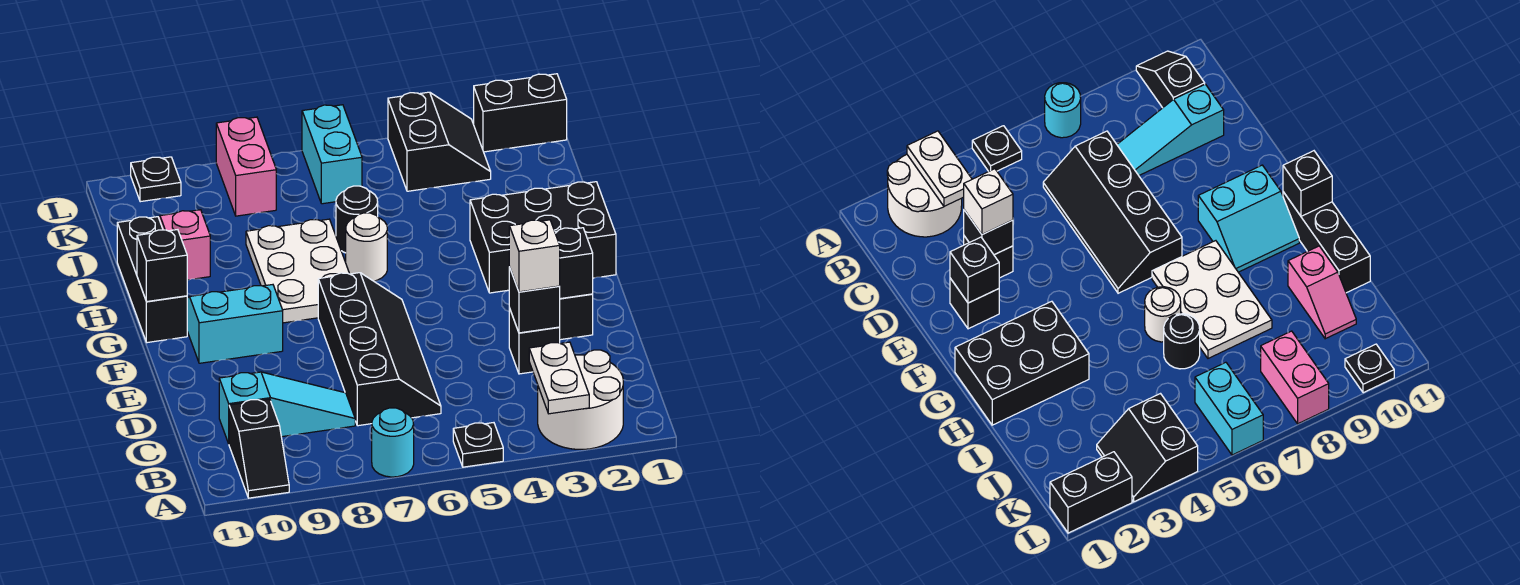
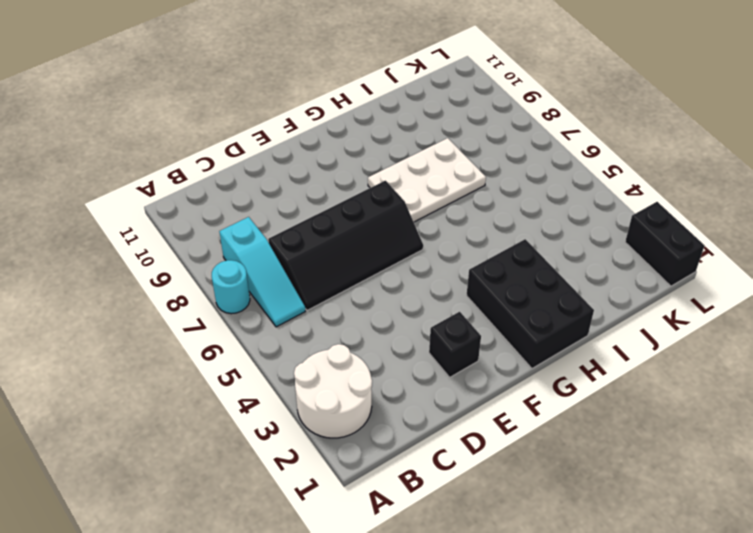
cyan 1x3 slope [219,217,305,327] -> cyan 1x3 slope moved to [219,372,355,444]
none -> black 1x1 plate [453,423,503,467]
none -> black 1x2 slope [229,399,289,498]
none -> black 1x1 brick [509,308,560,374]

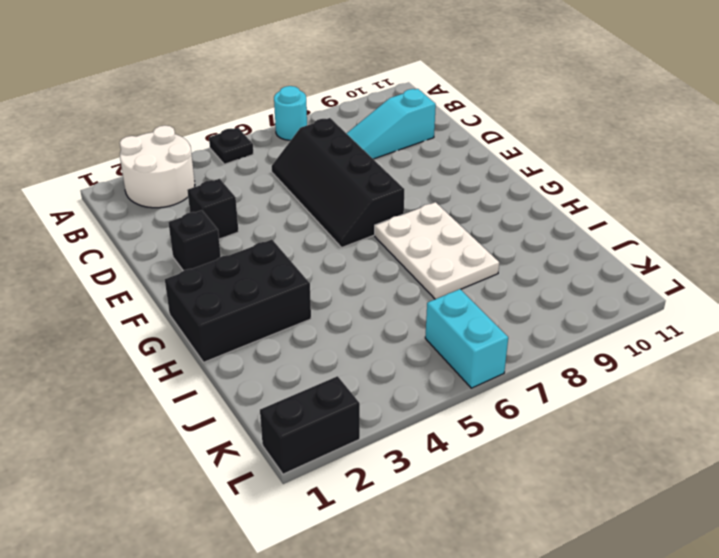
none -> black 1x2 slope [229,399,289,498]
none -> cyan 2x2 slope [187,285,283,363]
none -> black 1x3 brick [117,217,187,343]

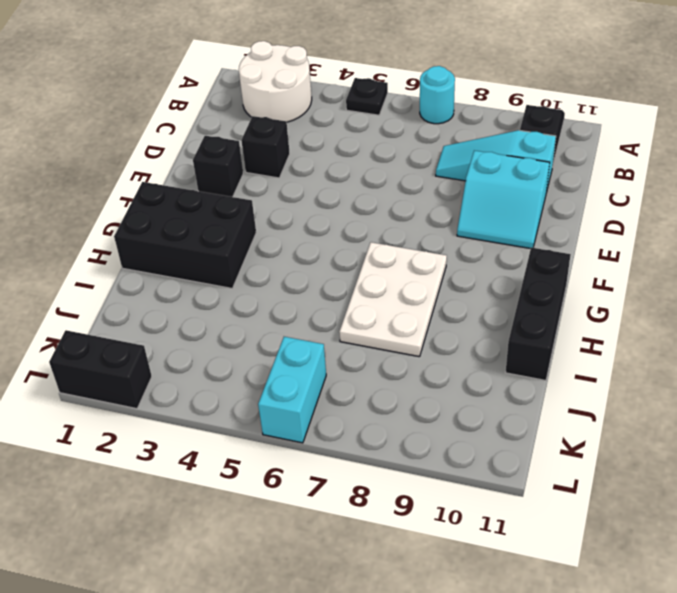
cyan 2x2 slope [457,151,550,249] -> cyan 2x2 slope moved to [187,285,283,363]
none -> black 2x4 slope [318,273,441,426]
none -> white 1x1 round brick [346,213,387,281]
none -> black 1x1 round brick [336,186,378,253]

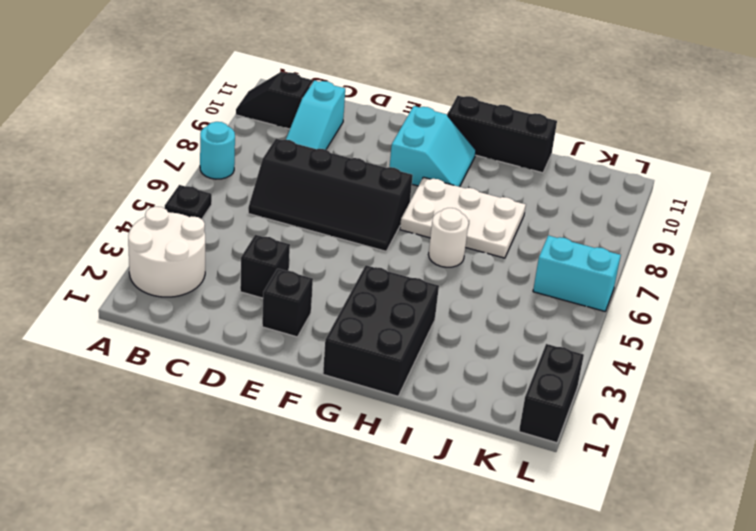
none -> black 1x1 round brick [336,186,378,253]
none -> pink 1x2 slope [159,210,210,280]
none -> black 2x2 slope [388,92,491,191]

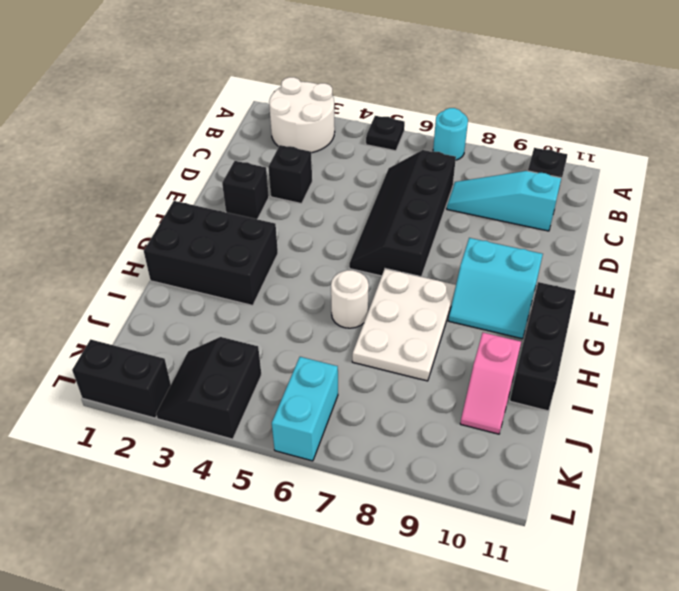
none -> black 1x1 round brick [336,186,378,253]
none -> pink 1x2 brick [216,117,276,216]
none -> black 1x1 plate [131,157,181,202]

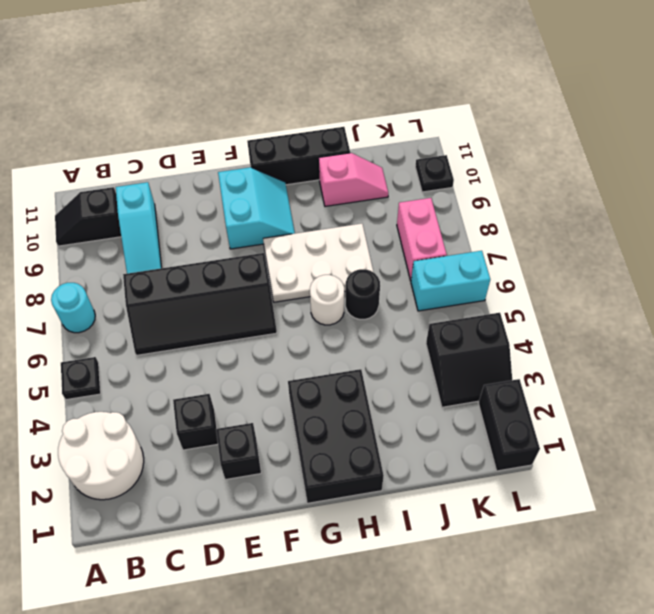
pink 1x2 brick [397,198,447,281] -> pink 1x2 brick turned to [216,117,276,216]
none -> white 1x2 plate [529,342,589,414]
none -> black 1x1 brick [509,267,560,333]
none -> black 1x1 brick [555,228,593,299]

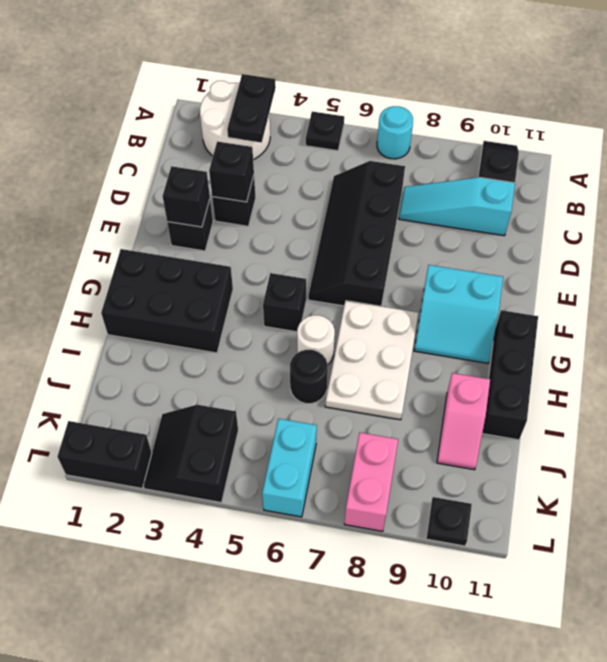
black 1x2 plate [227,74,276,143] -> white 1x2 plate [529,342,589,414]
black 1x1 brick [263,273,306,332] -> black 1x1 brick moved to [137,230,187,302]
none -> white 1x1 brick [509,220,560,292]

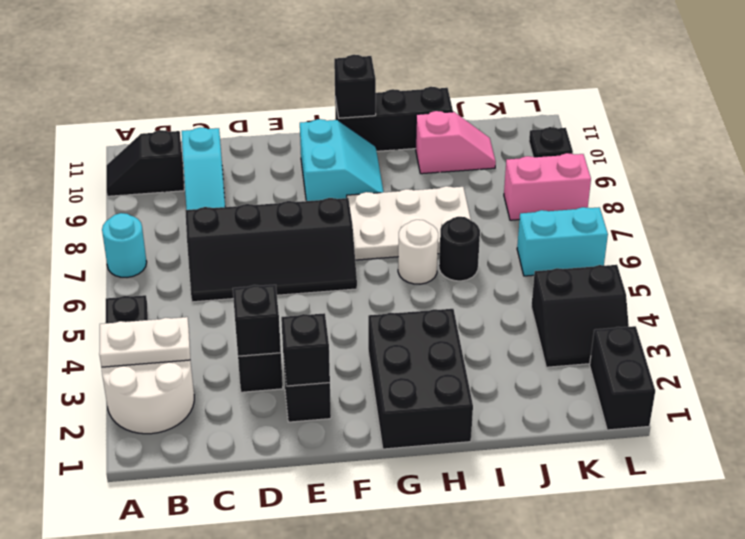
none -> white 1x1 brick [509,220,560,292]

